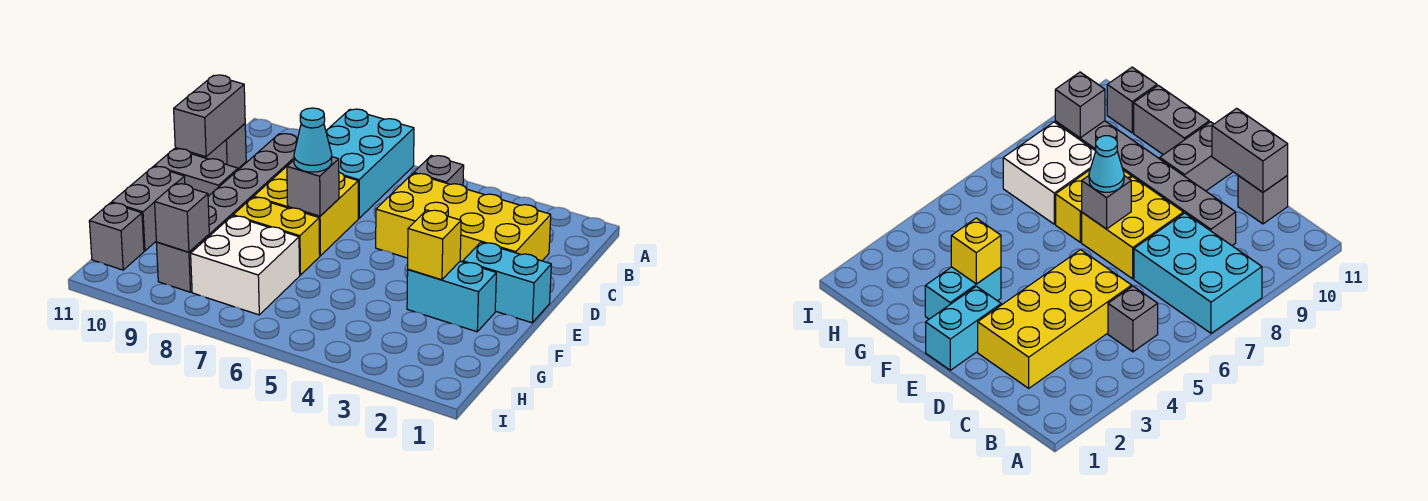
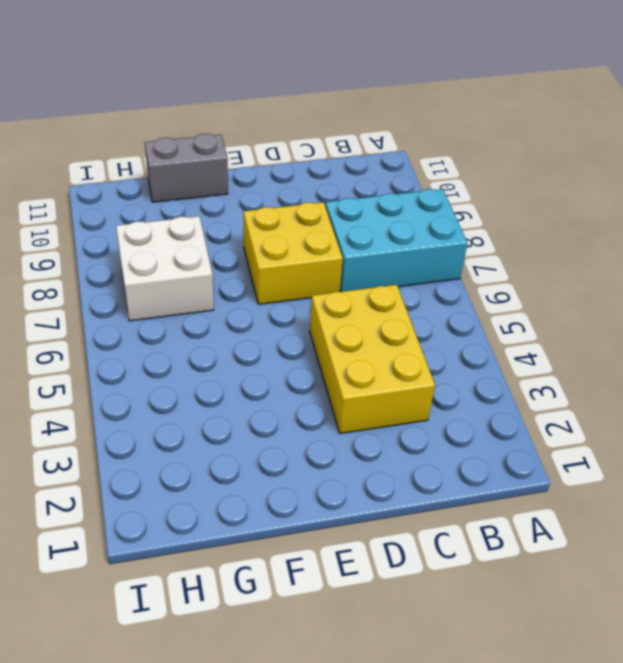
yellow 2x3 brick [310,285,435,434] -> yellow 2x4 brick [376,173,551,262]
none -> grey 1x1 brick [414,156,464,186]
none -> grey 1x6 brick [156,134,297,292]
none -> grey 1x1 brick [197,124,246,168]

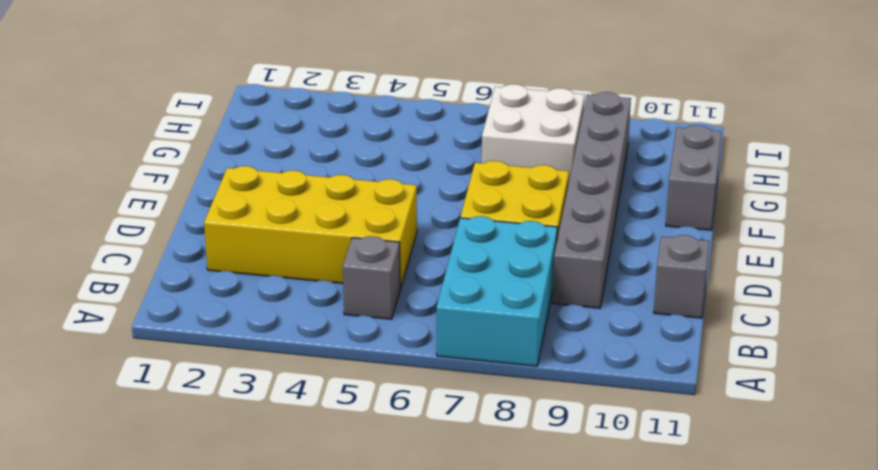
none -> cyan 1x2 brick [463,242,551,323]
none -> grey 1x2 brick [154,149,238,196]
none -> cyan 1x2 brick [407,261,496,332]

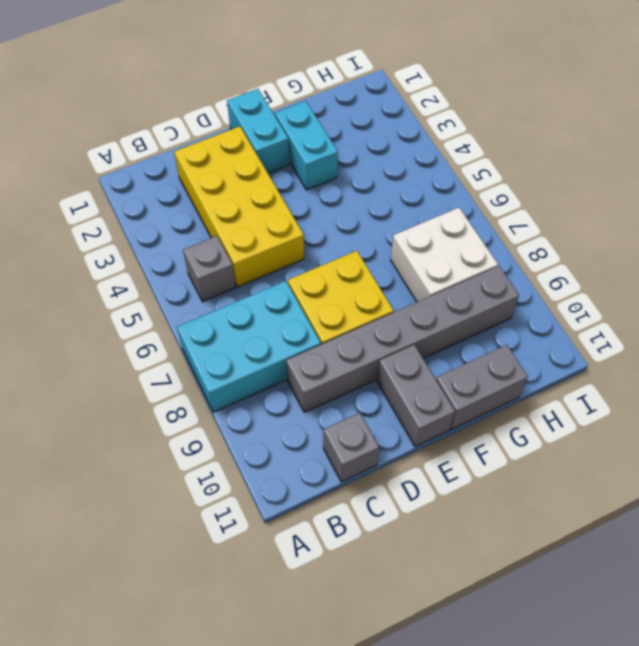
none -> yellow 1x2 brick [233,197,320,275]
none -> grey 1x1 brick [89,203,144,270]
none -> grey 1x2 brick [174,75,245,157]

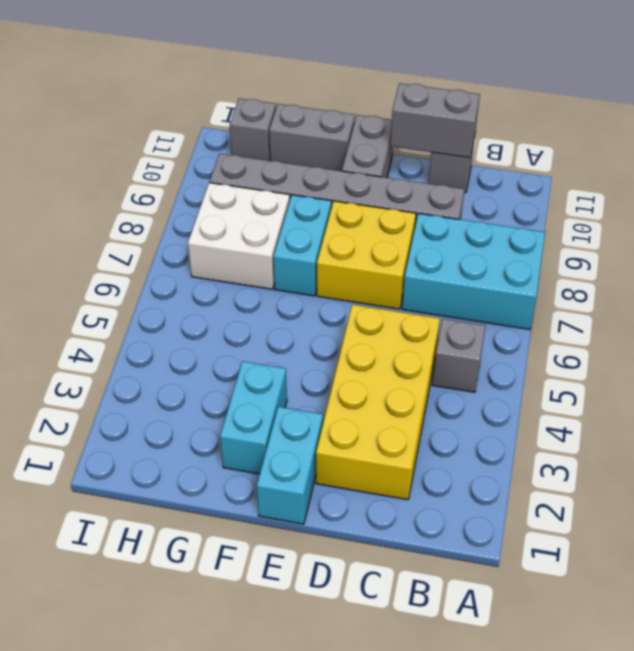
cyan 1x2 brick [274,195,331,296] -> yellow 1x2 brick [233,197,320,275]
none -> grey 1x1 brick [287,157,339,216]
none -> yellow 1x1 brick [408,210,461,280]
none -> grey 1x1 brick [155,184,209,252]

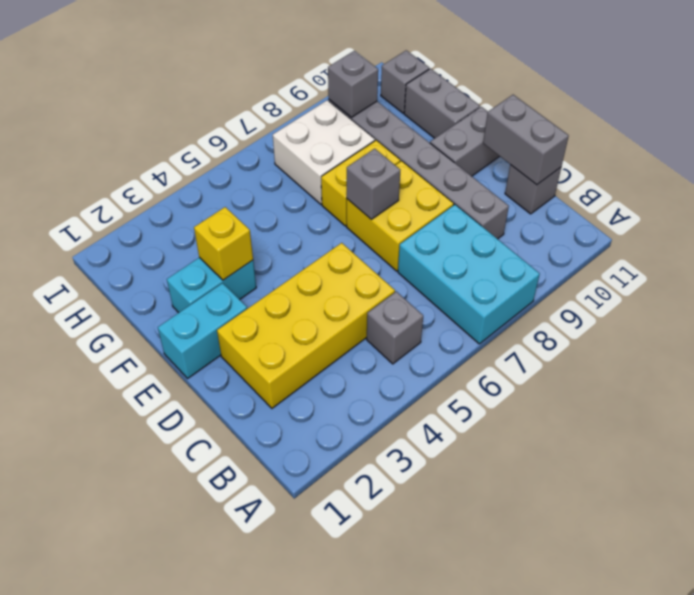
none -> cyan 1x1 cone [294,108,332,172]

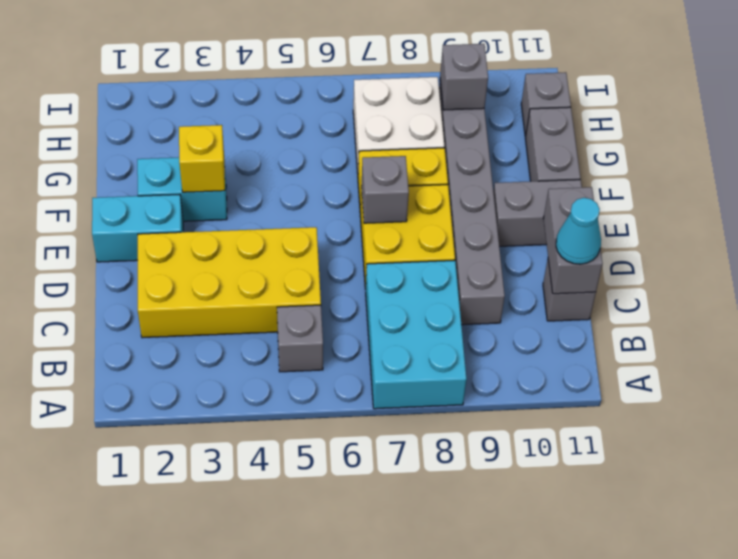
cyan 1x1 cone [556,198,601,264] -> cyan 1x1 cone moved to [294,108,332,172]

